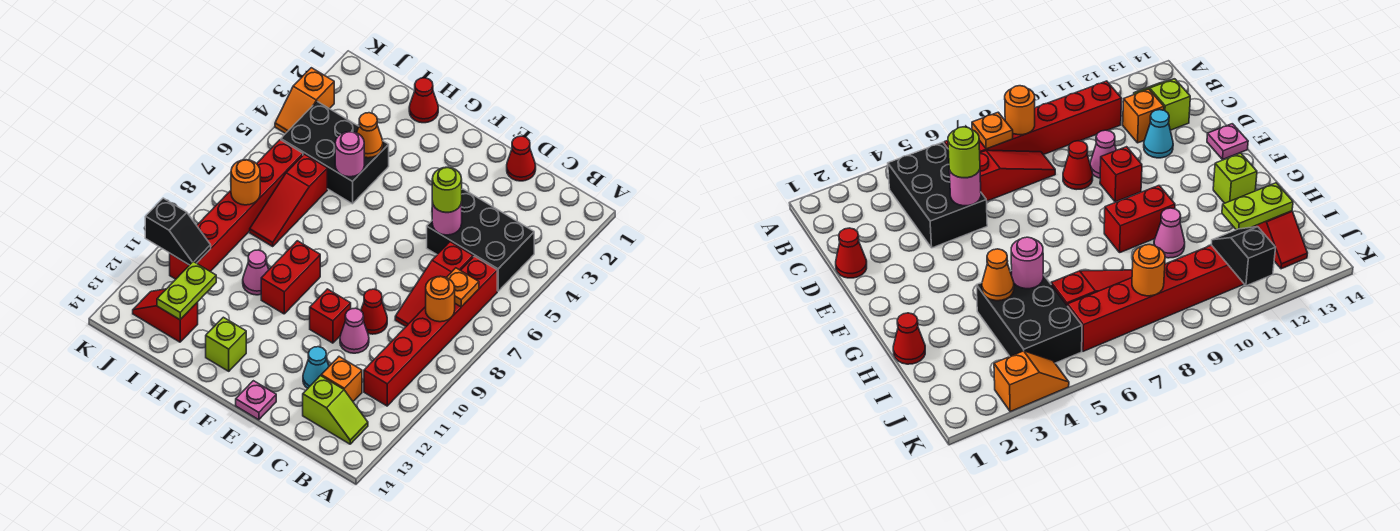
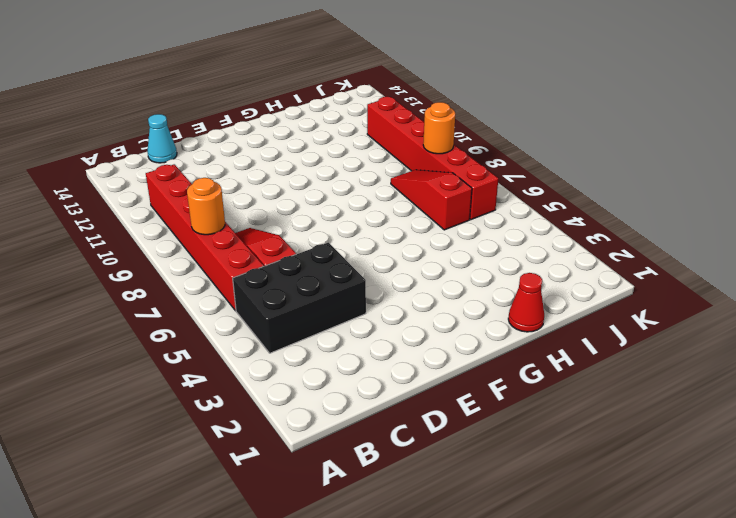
cyan 1x1 cone [147,114,177,163] -> cyan 1x1 cone moved to [303,347,329,388]
none -> lime 1x2 slope [303,376,368,444]
none -> orange 1x1 brick [321,357,362,401]
none -> red 1x1 cone [507,136,536,181]

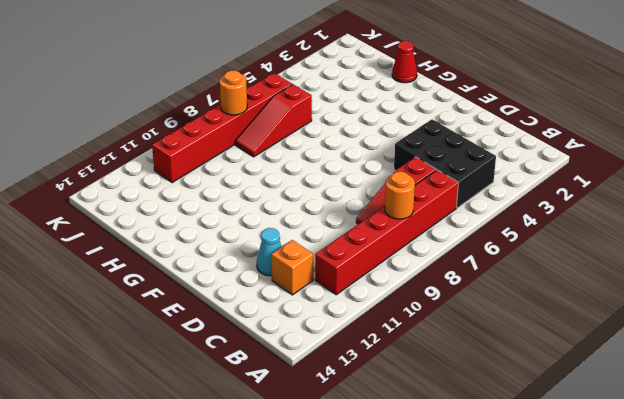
none -> lime 1x2 slope [303,376,368,444]
none -> red 1x1 cone [507,136,536,181]
none -> red 1x1 cone [361,289,387,334]

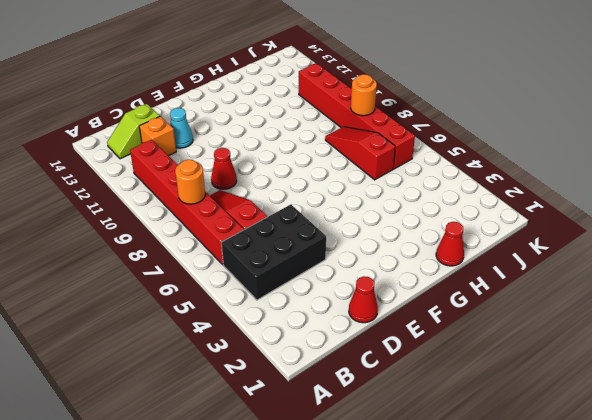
none -> pink 1x1 cone [340,308,369,353]
none -> red 1x1 brick [310,289,351,343]
none -> pink 1x1 plate [236,381,276,420]

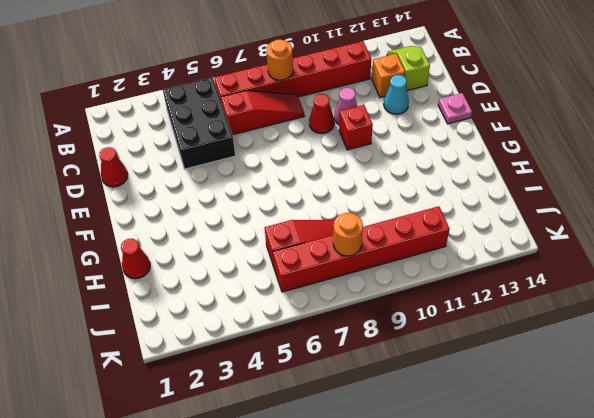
none -> red 1x2 brick [261,241,320,314]
none -> lime 1x1 brick [206,317,246,371]
none -> black 2x3 brick [281,101,389,204]

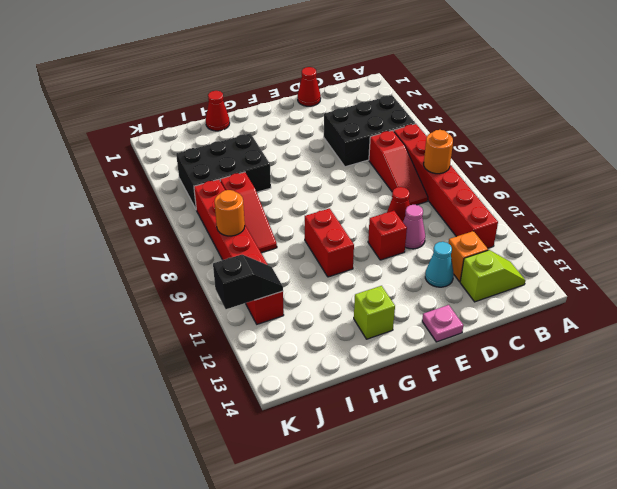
none -> pink 1x1 cone [243,250,269,295]
none -> red 1x2 slope [133,289,198,342]
none -> orange 1x2 slope [275,68,334,133]

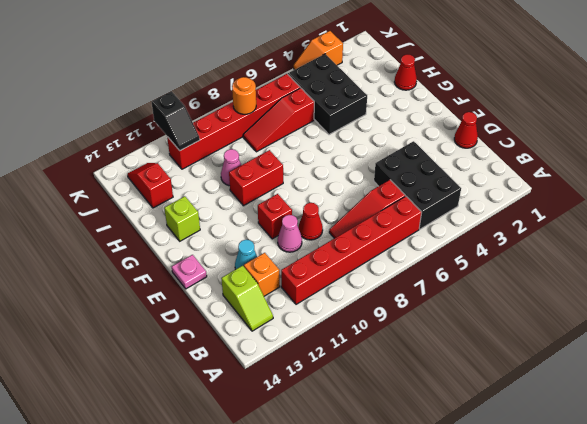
none -> orange 1x1 plate [446,268,479,307]
none -> orange 1x1 round brick [426,276,455,322]
none -> pink 1x1 round brick [432,202,462,235]

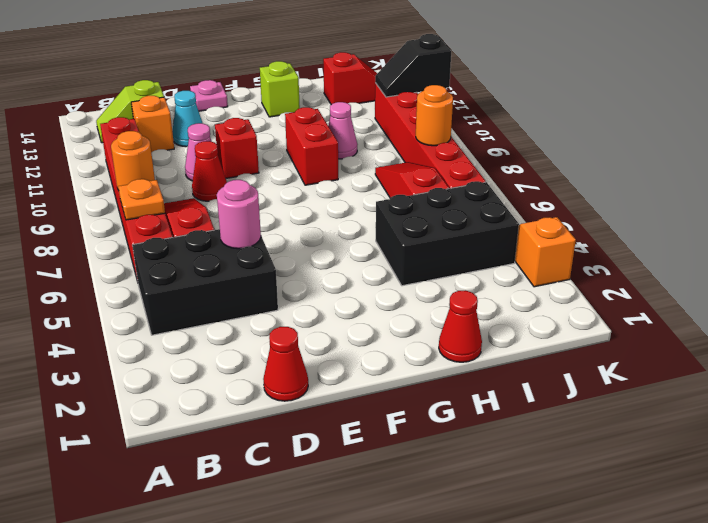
none -> orange 1x1 cone [357,113,383,158]
none -> pink 1x1 round brick [335,132,364,177]
none -> lime 1x2 plate [157,262,216,320]

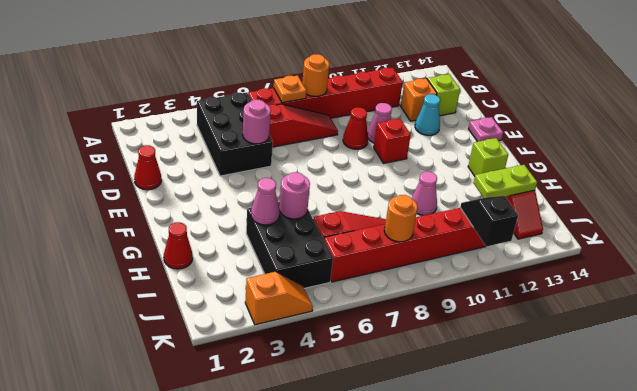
pink 1x1 cone [251,178,280,225] -> orange 1x1 cone [357,113,383,158]
none -> red 1x2 brick [261,241,320,314]
none -> lime 1x1 round brick [432,167,462,212]

